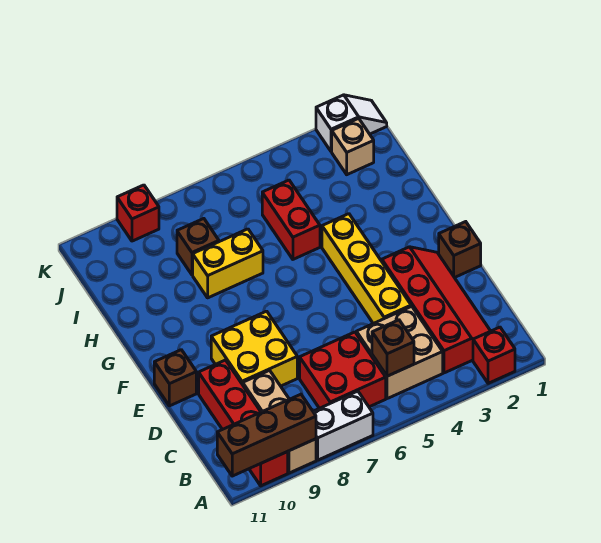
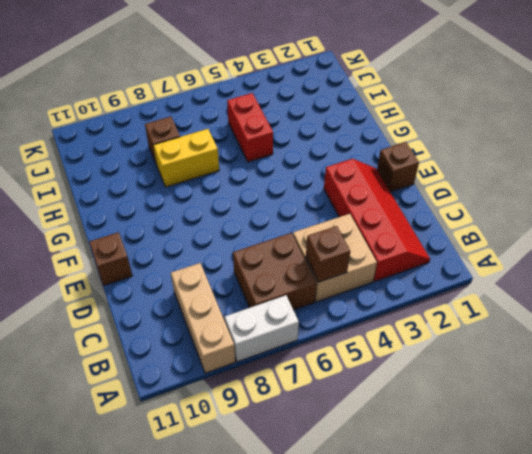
brown 2x2 brick [233,233,317,310] -> red 2x2 brick [300,332,386,408]
none -> red 1x1 brick [473,327,515,383]
none -> red 1x4 brick [199,360,288,486]
none -> yellow 1x4 brick [322,214,411,324]

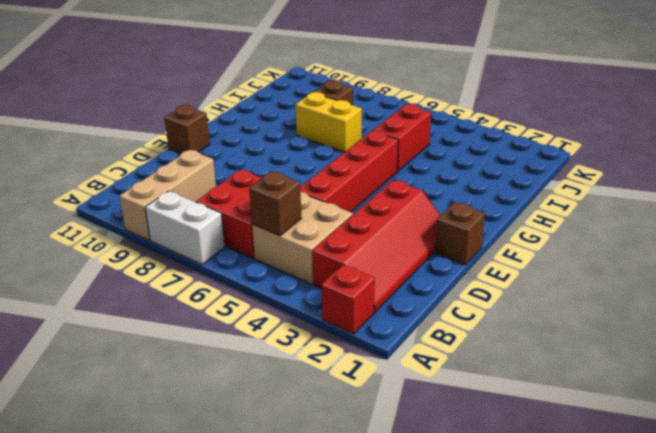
red 1x4 brick [300,131,398,212] -> red 1x4 brick moved to [199,360,288,486]
none -> yellow 1x4 brick [322,214,411,324]
none -> yellow 2x2 brick [211,311,297,386]
none -> tan 1x1 brick [332,118,374,175]

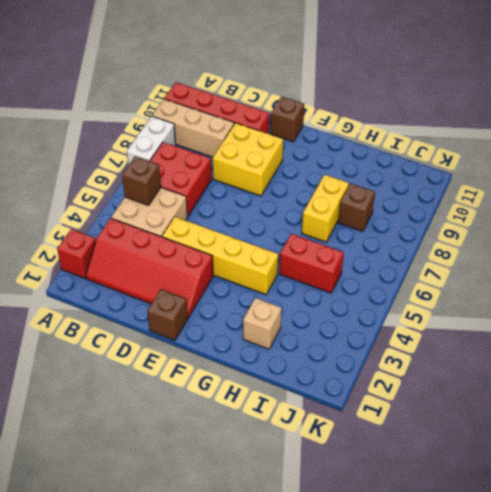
tan 1x1 brick [243,298,282,349] -> tan 1x1 brick moved to [332,118,374,175]
none -> white 1x2 slope [316,95,387,151]
none -> red 1x1 brick [117,185,159,241]
none -> brown 1x3 brick [217,394,316,476]

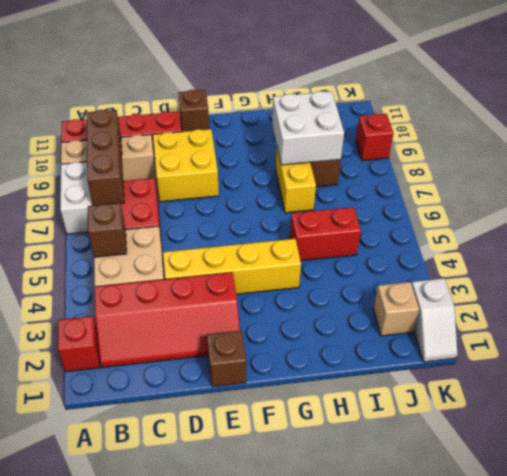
brown 1x3 brick [87,110,124,206] -> brown 1x3 brick moved to [217,394,316,476]
white 2x2 brick [272,91,344,165] -> none

